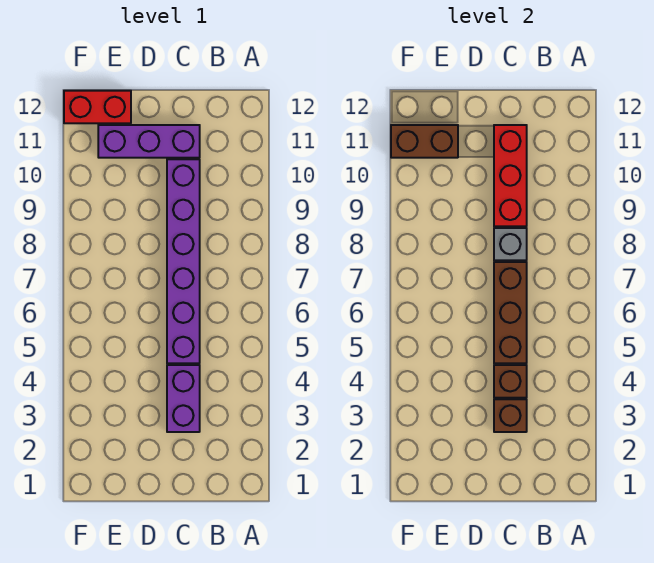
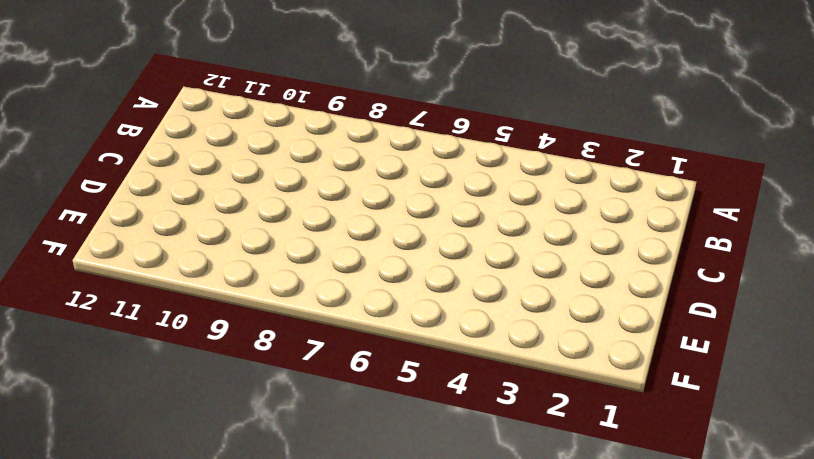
none -> purple 1x2 brick [167,365,200,432]
none -> purple 1x6 brick [167,159,200,363]

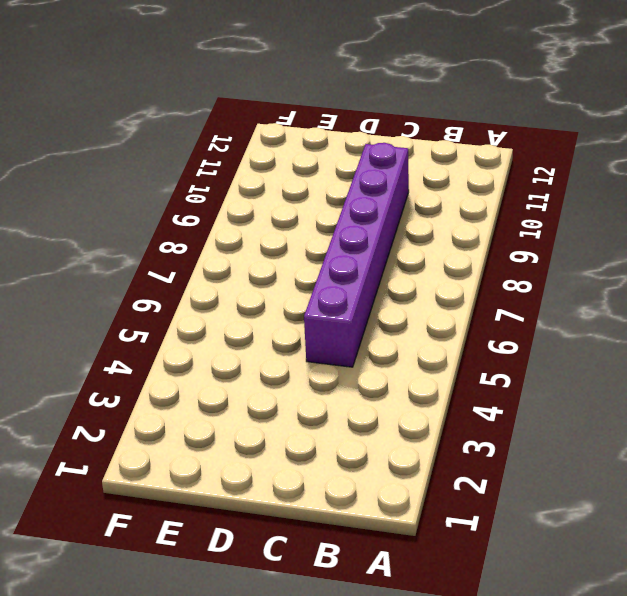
none -> purple 1x2 brick [167,365,200,432]
none -> purple 1x3 brick [98,125,200,158]

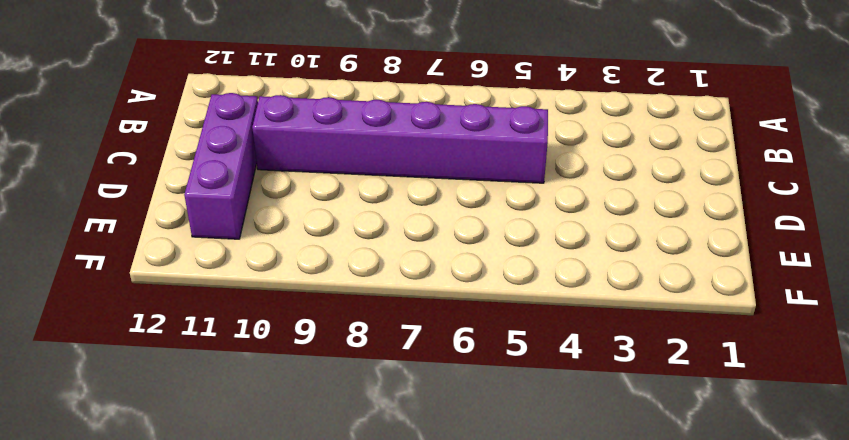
none -> purple 1x2 brick [167,365,200,432]
none -> red 1x2 brick [64,91,131,123]

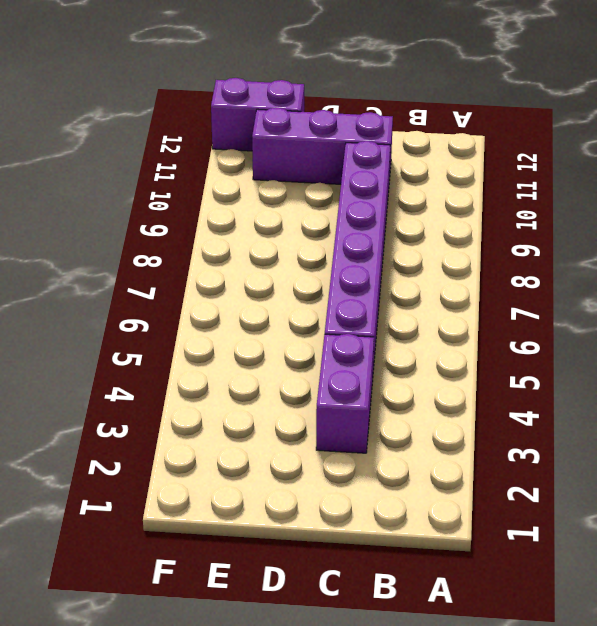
purple 1x2 brick [211,78,304,151] -> red 1x2 brick [64,91,131,123]
none -> brown 1x1 brick [494,399,527,432]
none -> brown 1x1 brick [494,365,527,398]

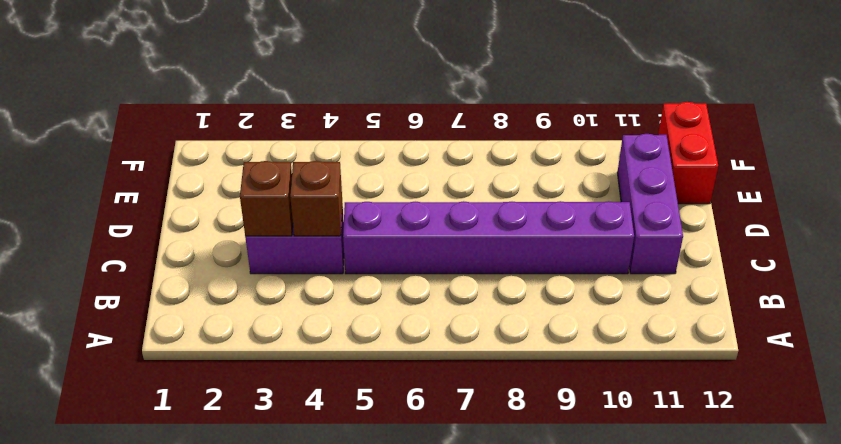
none -> brown 1x3 brick [494,262,527,363]
none -> grey 1x1 brick [494,228,527,260]

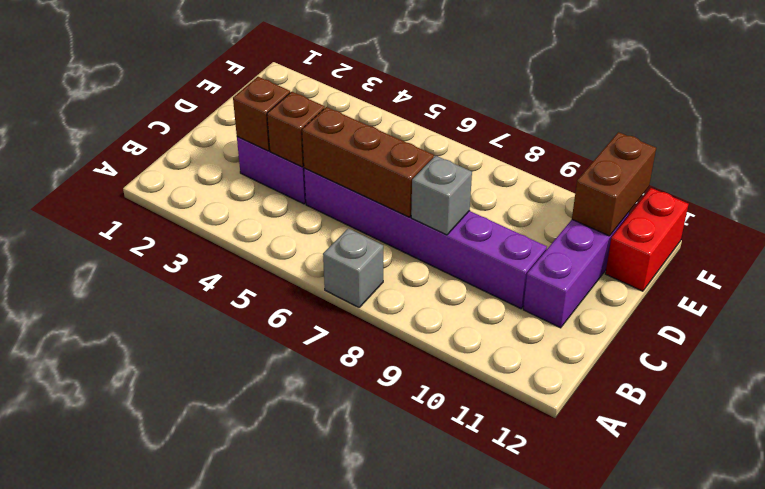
grey 1x1 brick [323,228,383,307] -> none
none -> red 1x3 brick [494,125,527,226]

